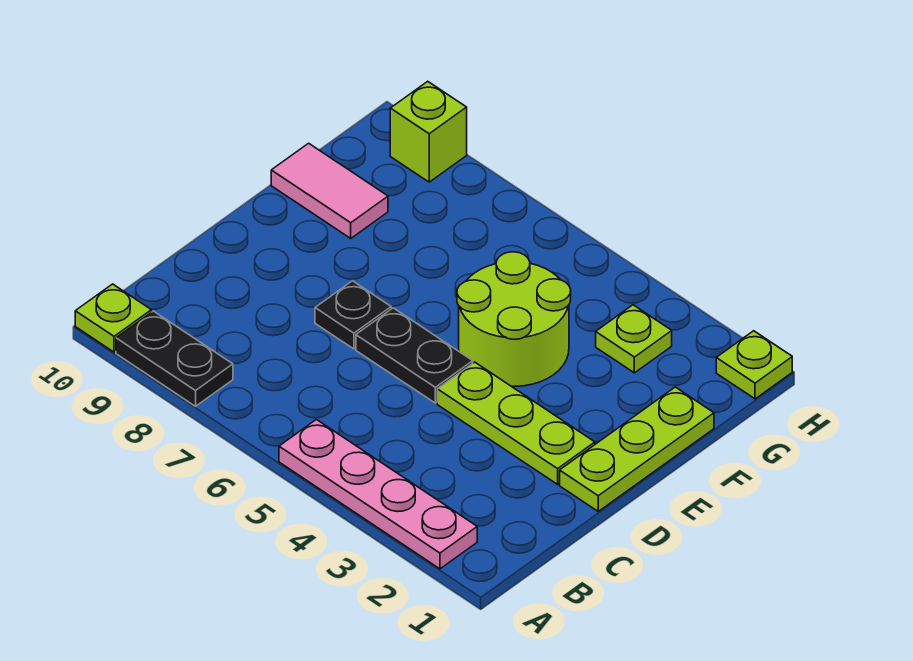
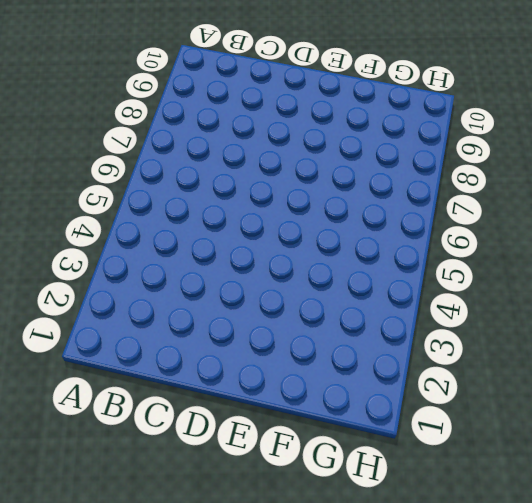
none -> pink 1x4 plate [279,419,477,569]
none -> black 1x2 plate [116,311,233,406]
none -> lime 1x1 plate [75,284,151,352]

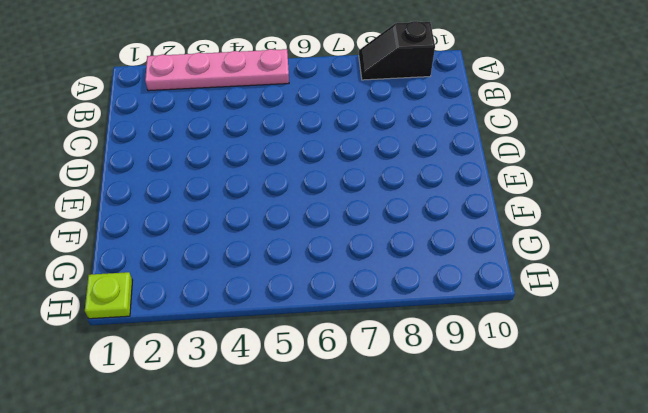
black 1x2 slope [359,21,435,80] -> black 1x2 plate [116,311,233,406]
none -> lime 1x1 plate [75,284,151,352]
none -> lime 1x3 plate [560,387,714,511]
none -> lime 1x3 plate [437,362,595,484]

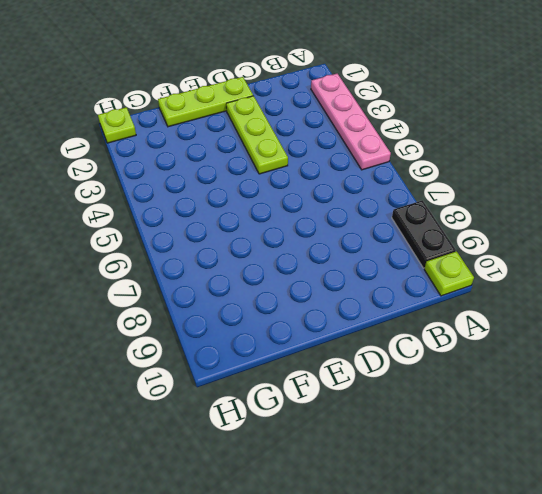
none -> black 1x2 plate [356,308,473,403]
none -> black 1x1 plate [315,281,391,349]
none -> lime 2x2 round brick [457,252,571,386]

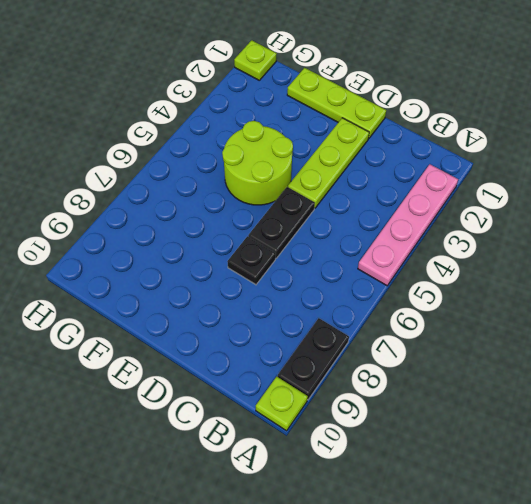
none -> pink 1x2 tile [271,143,388,238]
none -> lime 1x1 plate [596,305,672,373]
none -> lime 1x1 brick [390,81,467,182]

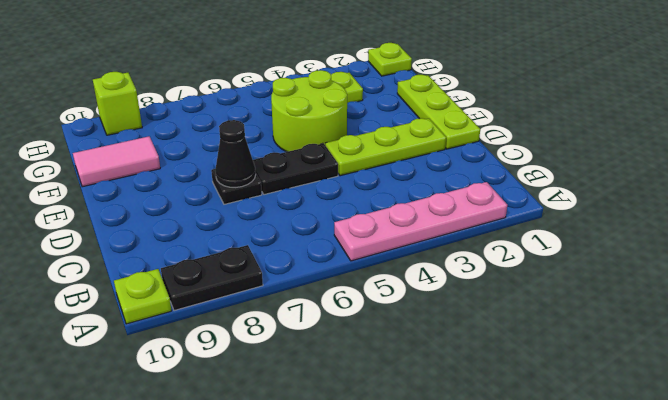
black 1x1 cone [215,120,256,187] -> none

